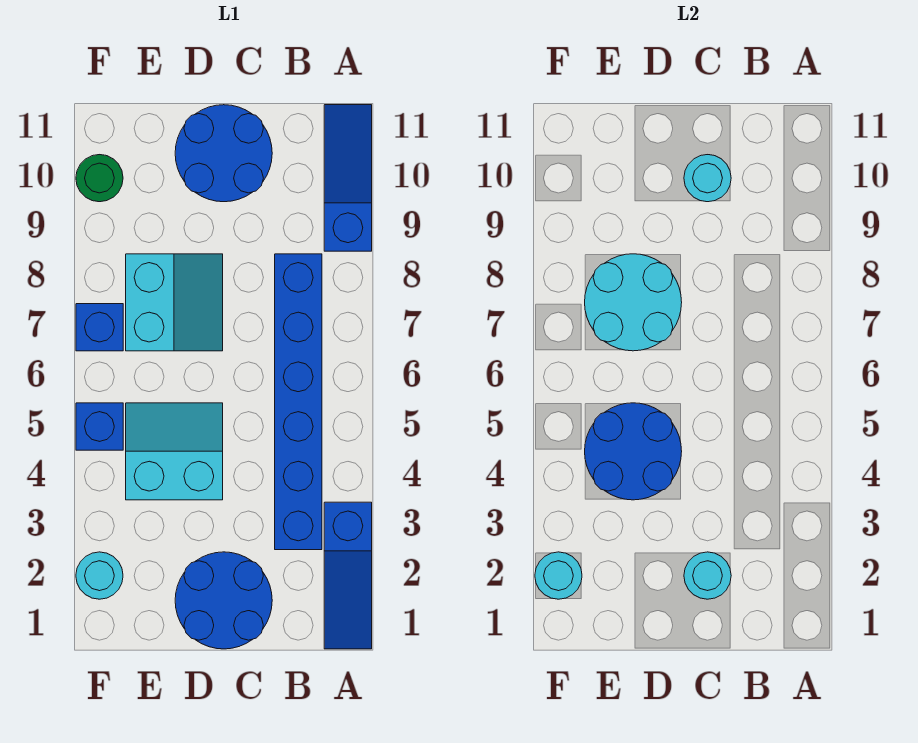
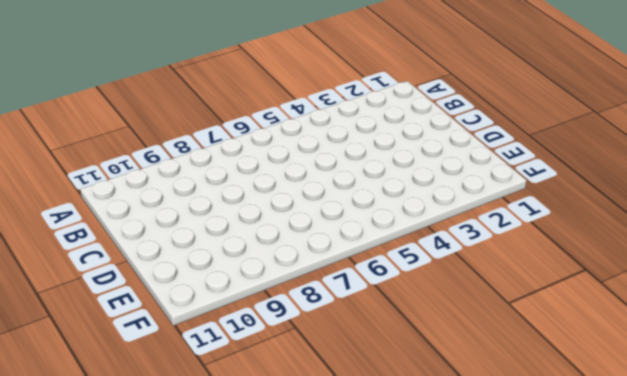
none -> blue 1x3 slope [324,502,372,649]
none -> blue 1x3 slope [324,105,372,251]
none -> blue 1x6 brick [275,254,322,550]

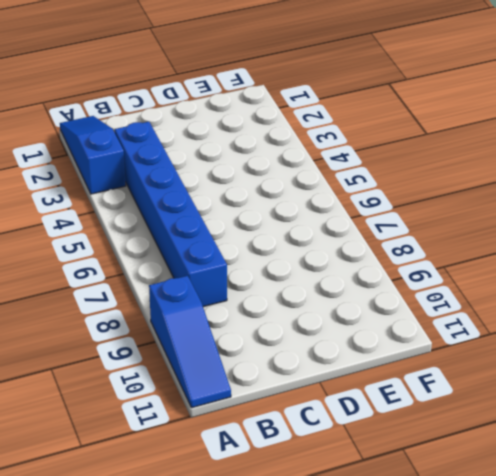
none -> blue 2x2 round brick [175,552,272,649]
none -> blue 2x2 round brick [175,105,272,202]
none -> cyan 2x2 slope [126,403,223,500]

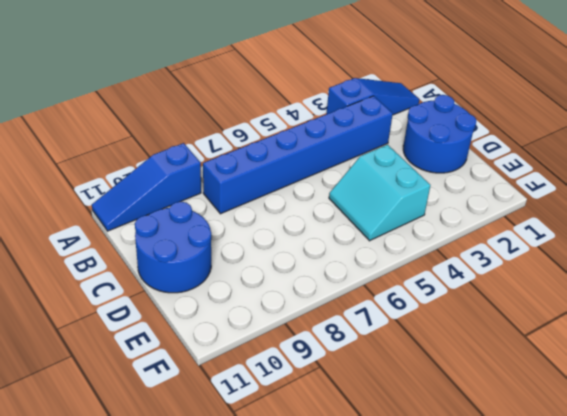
none -> cyan 2x2 slope [126,254,223,351]
none -> cyan 1x1 round brick [76,552,123,599]
none -> blue 1x1 brick [76,403,123,450]

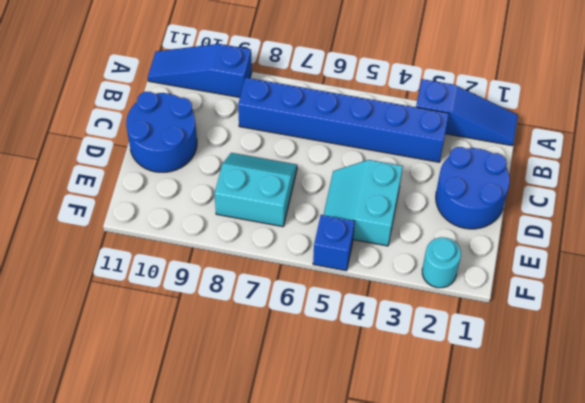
none -> blue 1x1 brick [76,304,123,351]
none -> green 1x1 round brick [76,155,123,202]
none -> cyan 1x1 round brick [684,552,731,599]

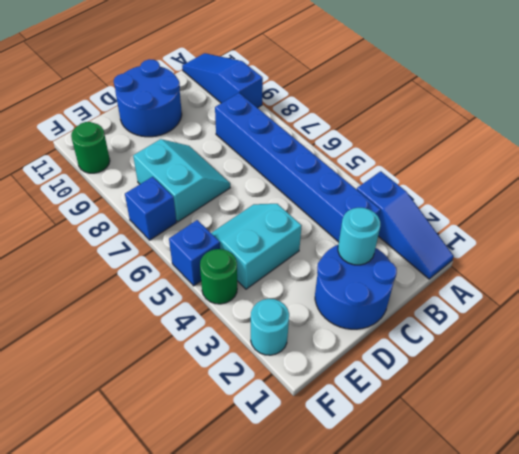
green 1x1 round brick [200,249,237,304] -> none
none -> cyan 1x1 round brick [684,155,731,202]
none -> blue 2x2 round brick [585,403,682,500]
none -> cyan 2x2 round brick [585,254,682,351]

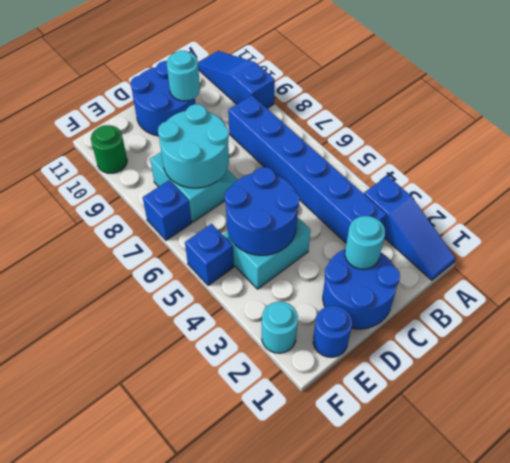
blue 1x1 round brick [313,306,352,357] -> none
none -> cyan 1x1 round brick [535,552,582,599]

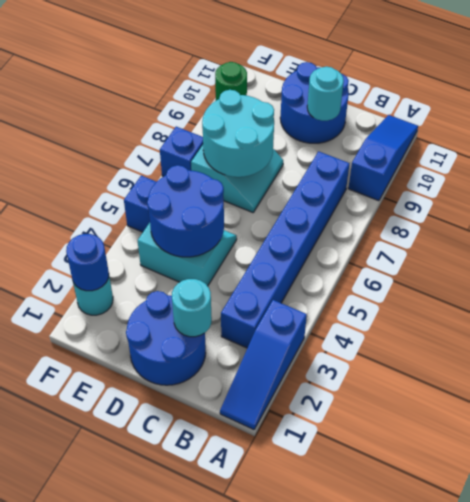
blue 1x1 round brick [66,234,109,291] -> cyan 1x1 round brick [535,552,582,599]

